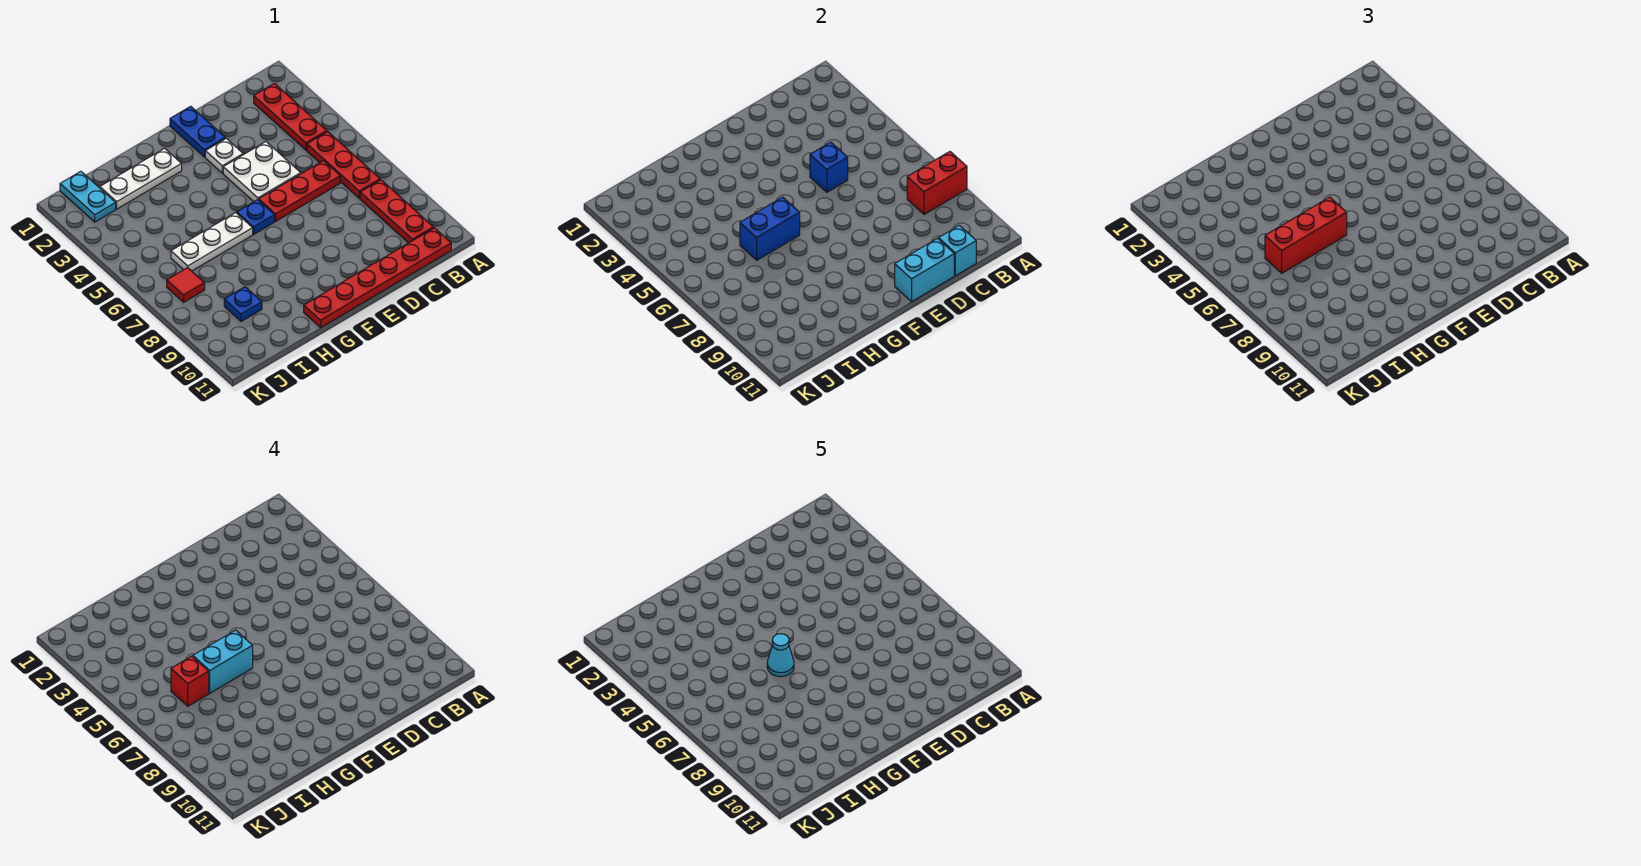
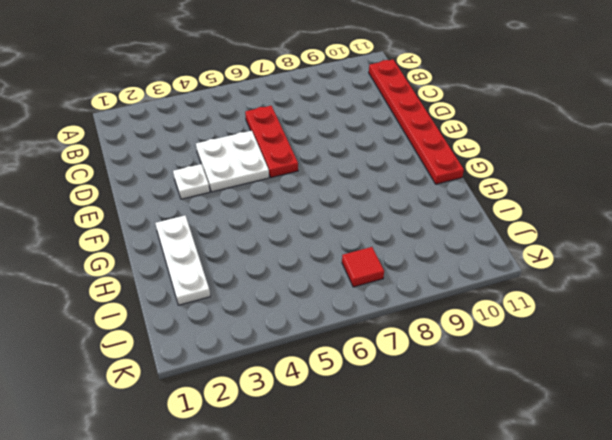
none -> red 1x3 plate [254,83,327,150]
none -> red 1x3 plate [307,132,380,198]
none -> red 1x3 plate [360,180,434,243]

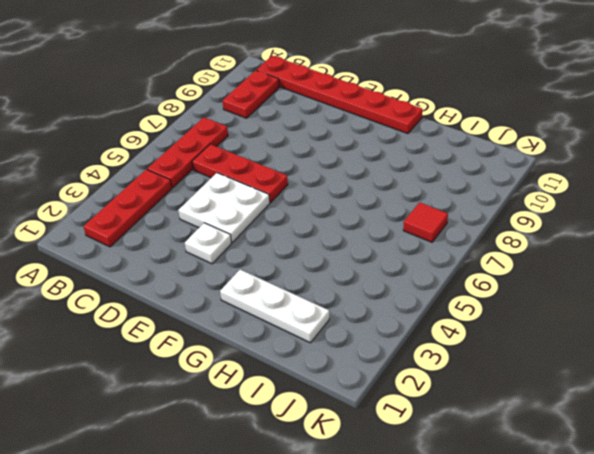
red 1x2 plate [223,70,279,118] -> red 1x3 plate [360,180,434,243]
none -> blue 1x2 plate [170,106,225,157]
none -> blue 1x1 plate [237,200,275,234]
none -> white 1x3 plate [171,213,253,271]

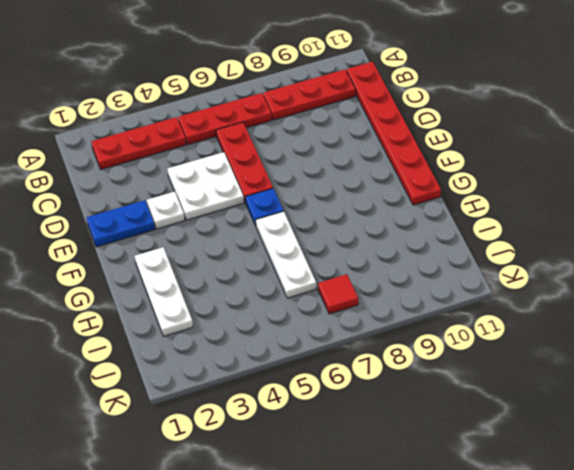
none -> blue 1x1 plate [224,287,262,322]
none -> cyan 1x2 plate [60,171,116,222]
none -> red 1x2 brick [907,152,967,215]

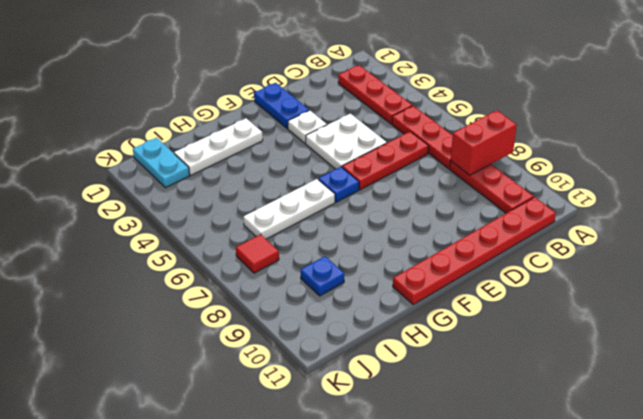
none -> cyan 1x1 brick [939,226,976,276]
none -> blue 1x1 brick [810,142,848,192]
none -> cyan 1x2 brick [895,239,954,302]

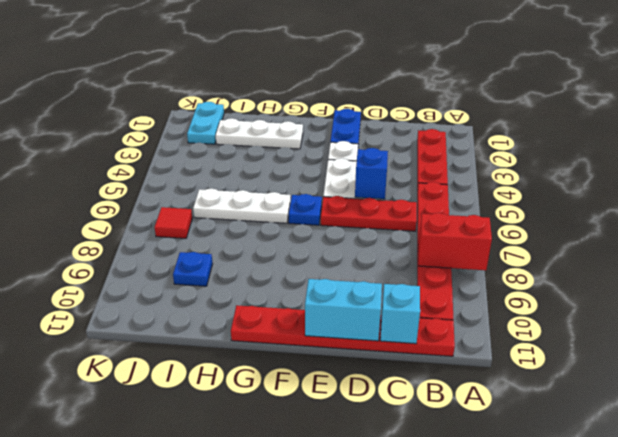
none -> blue 1x2 brick [740,197,800,260]
none -> red 1x3 brick [1265,197,1347,273]
none -> cyan 1x2 brick [193,630,253,693]

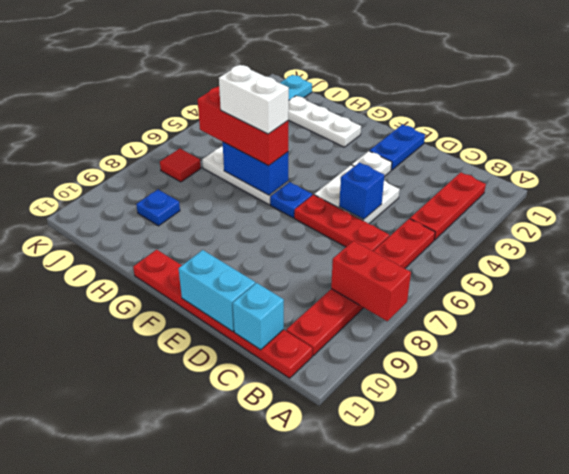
white 1x2 brick [219,65,289,134] -> cyan 1x2 brick [193,630,253,693]
none -> red 1x1 brick [171,656,209,706]
none -> cyan 1x1 cone [767,634,794,677]

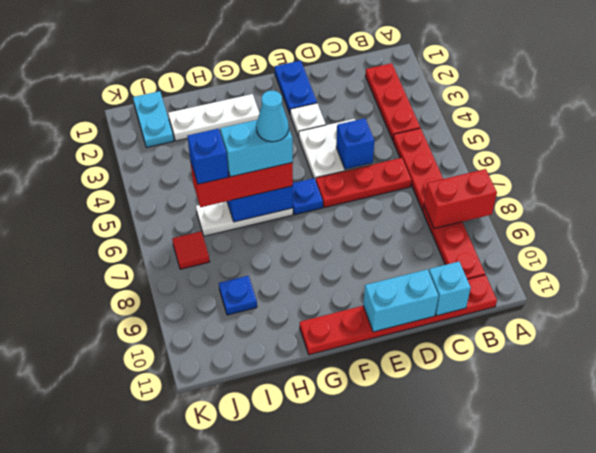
blue 1x1 brick [187,129,228,184] -> red 1x1 brick [171,656,209,706]

